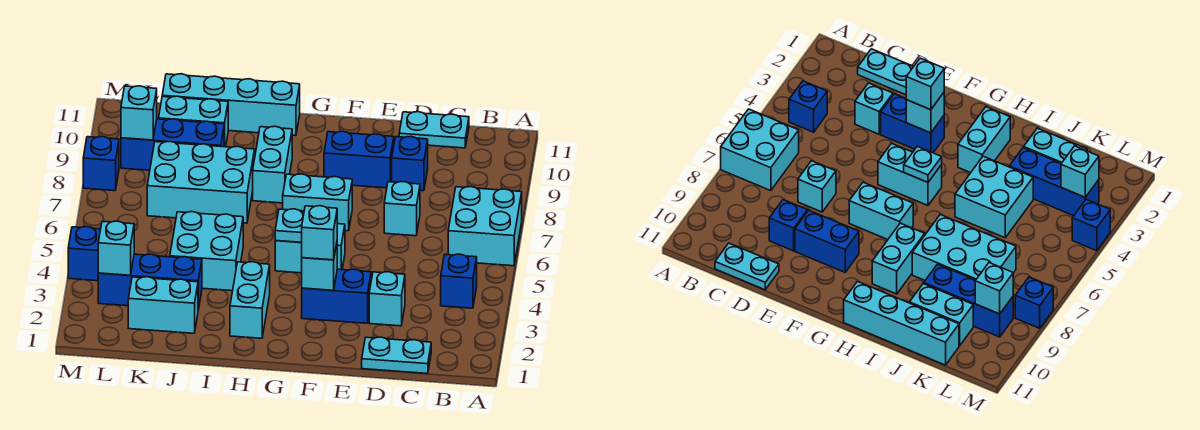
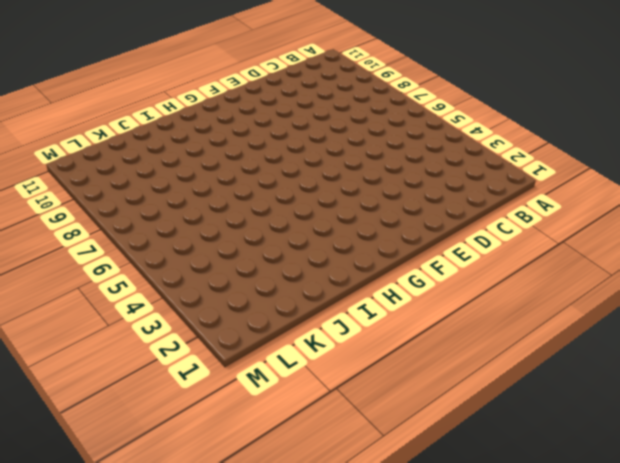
none -> cyan 2x2 brick [448,187,522,266]
none -> blue 1x1 brick [441,254,477,308]
none -> cyan 1x2 plate [362,337,431,374]

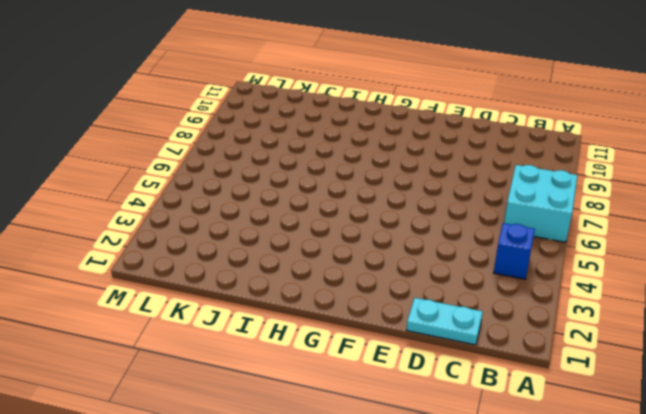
none -> cyan 1x2 plate [399,112,469,148]
none -> cyan 1x1 brick [369,272,405,326]
none -> cyan 1x1 brick [384,182,420,236]

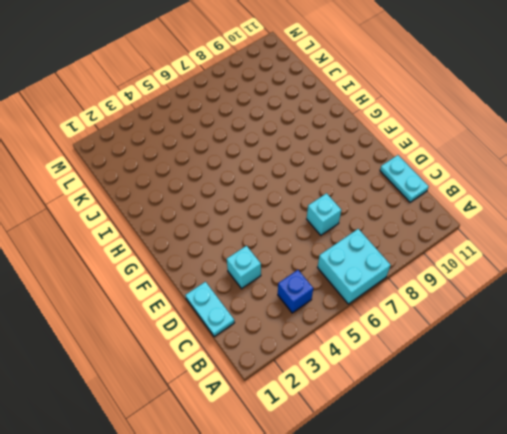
none -> blue 1x1 brick [392,136,428,191]
none -> blue 1x2 brick [302,269,371,323]
none -> blue 1x2 brick [324,131,394,188]

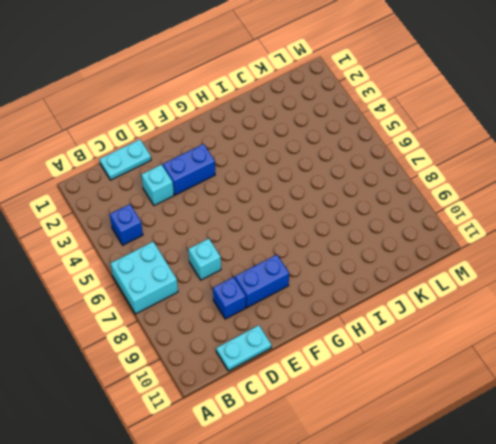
none -> cyan 1x2 brick [275,224,345,273]
none -> cyan 1x2 brick [283,174,352,231]
none -> cyan 1x2 brick [230,262,270,338]

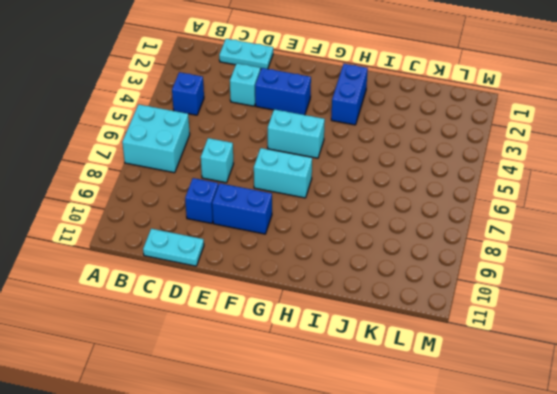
blue 1x2 brick [331,64,368,125] -> cyan 1x2 brick [230,262,270,338]
none -> cyan 1x2 brick [253,126,292,203]
none -> cyan 1x4 brick [162,74,300,136]
none -> cyan 2x2 brick [170,212,243,291]

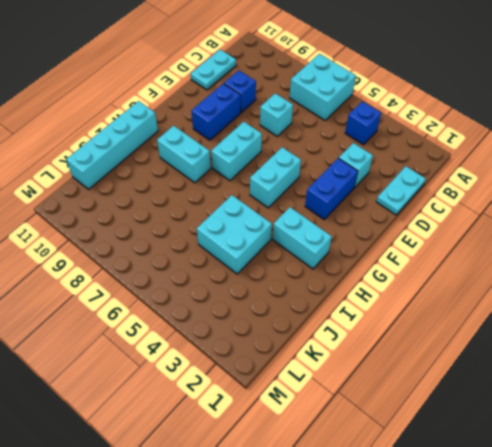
none -> cyan 2x3 brick [147,141,255,223]
none -> cyan 1x2 brick [128,277,198,333]
none -> blue 1x3 brick [98,254,202,310]

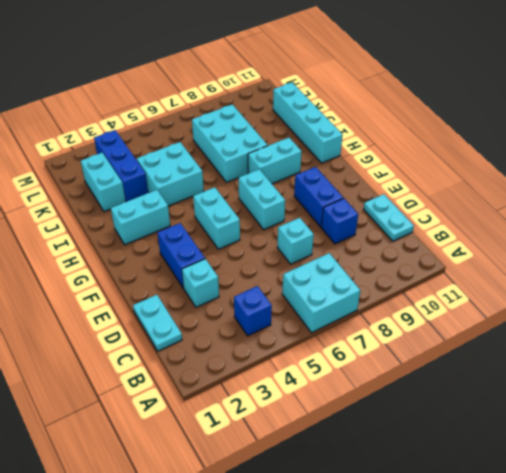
none -> blue 1x3 brick [121,119,224,170]
none -> cyan 1x2 brick [159,96,228,147]
none -> blue 1x1 brick [68,227,101,281]

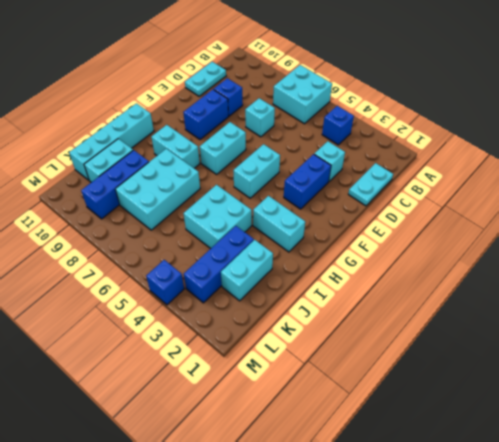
none -> blue 1x1 brick [83,136,119,191]
none -> cyan 1x1 brick [302,244,337,290]
none -> cyan 1x1 plate [275,209,304,242]

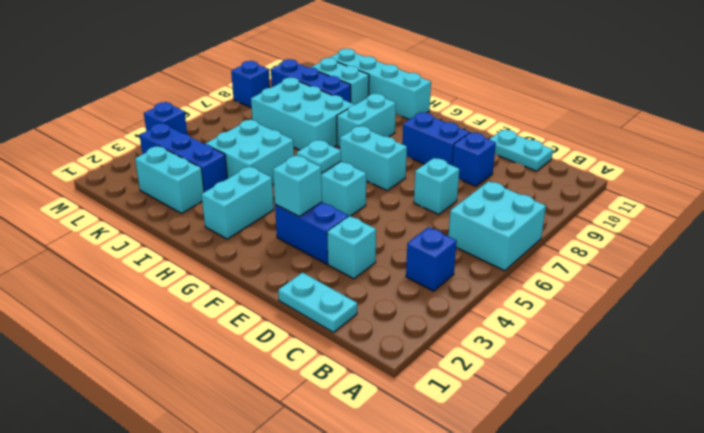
none -> cyan 1x1 brick [98,221,134,275]
none -> cyan 1x1 brick [121,86,157,140]
none -> cyan 1x1 brick [301,206,337,260]

